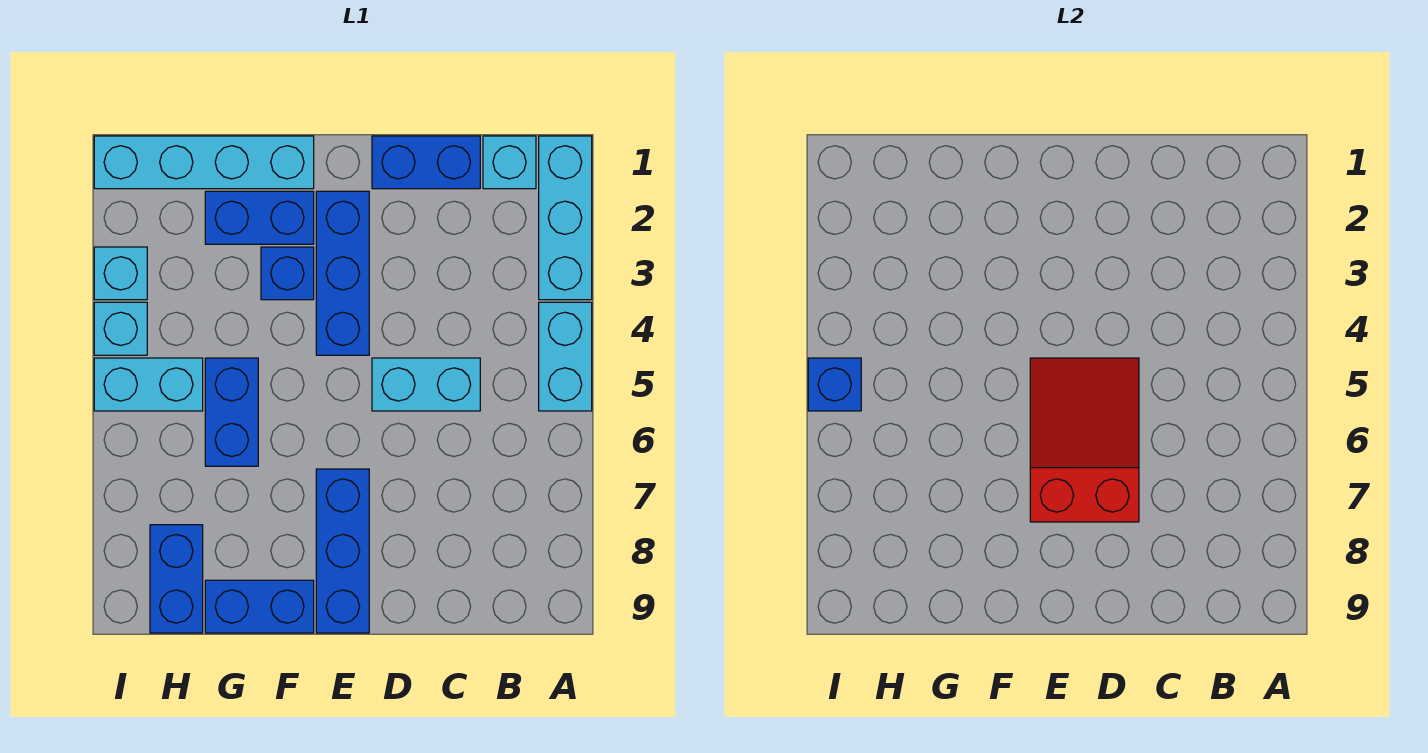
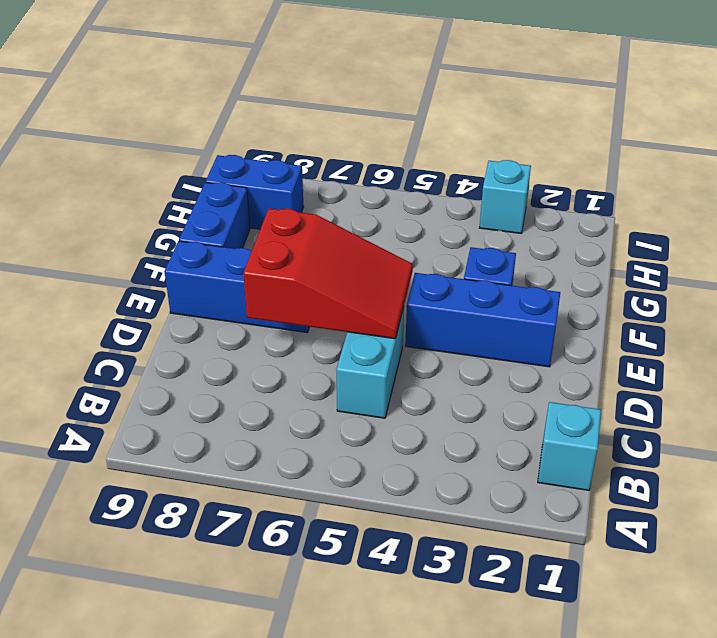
none -> cyan 1x3 brick [539,136,592,300]
none -> cyan 1x2 brick [539,302,592,411]
none -> blue 1x2 brick [372,136,480,189]

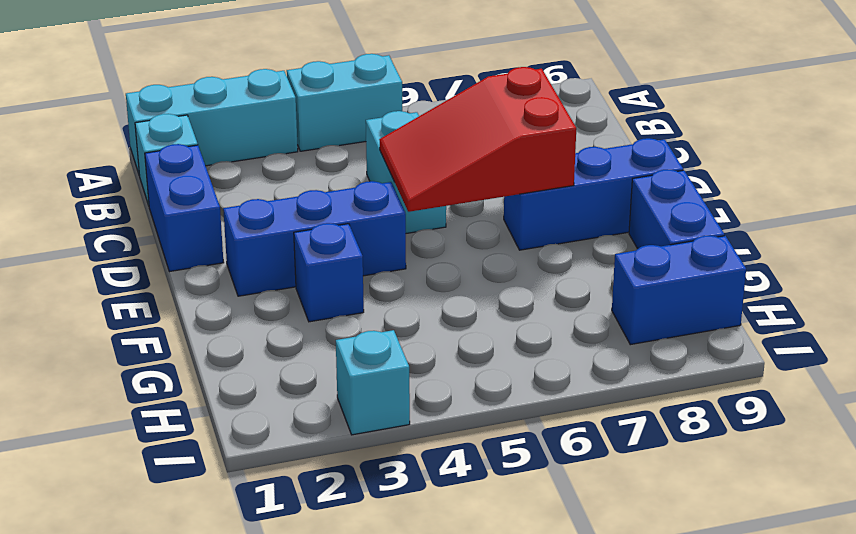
none -> cyan 1x4 brick [94,136,314,189]
none -> blue 1x2 brick [205,191,314,244]
none -> blue 1x2 brick [205,358,258,466]

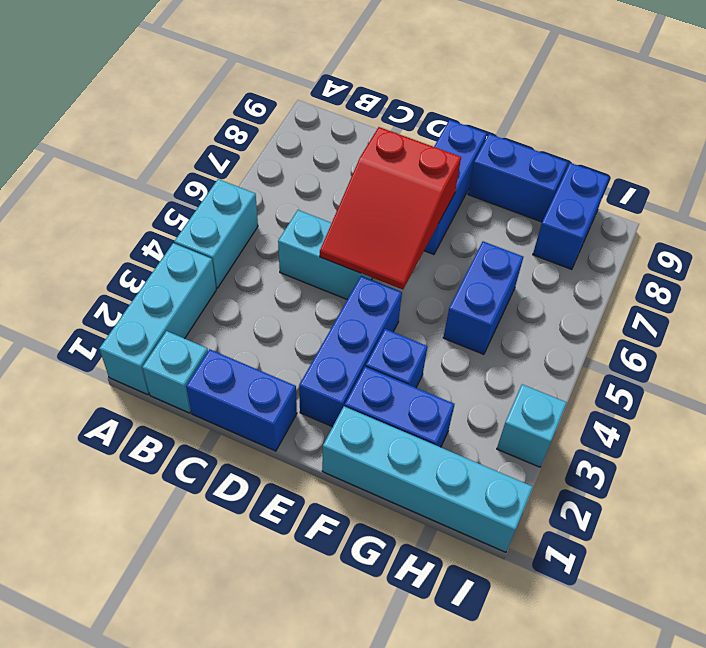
none -> cyan 1x2 brick [94,358,203,411]
none -> cyan 1x1 brick [94,302,147,355]
none -> blue 1x1 brick [808,358,861,411]

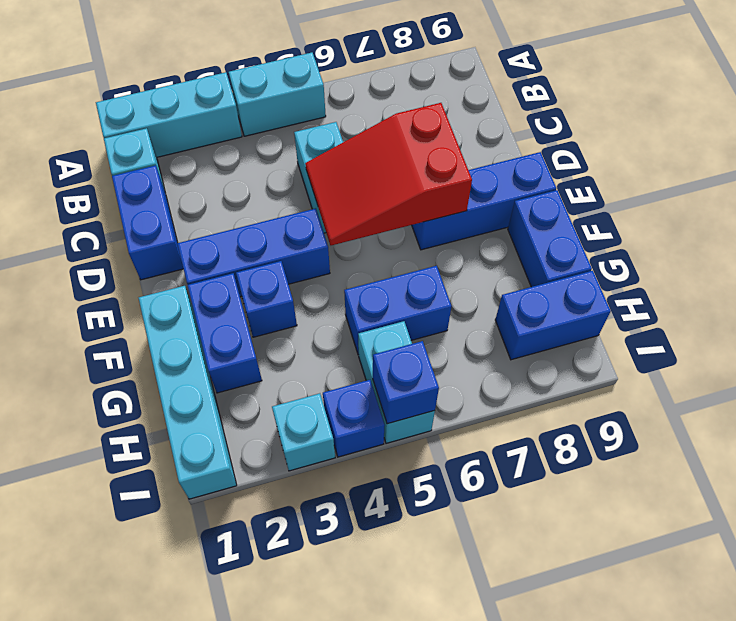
blue 1x1 brick [323,380,385,457] -> cyan 1x1 brick [94,302,147,355]

